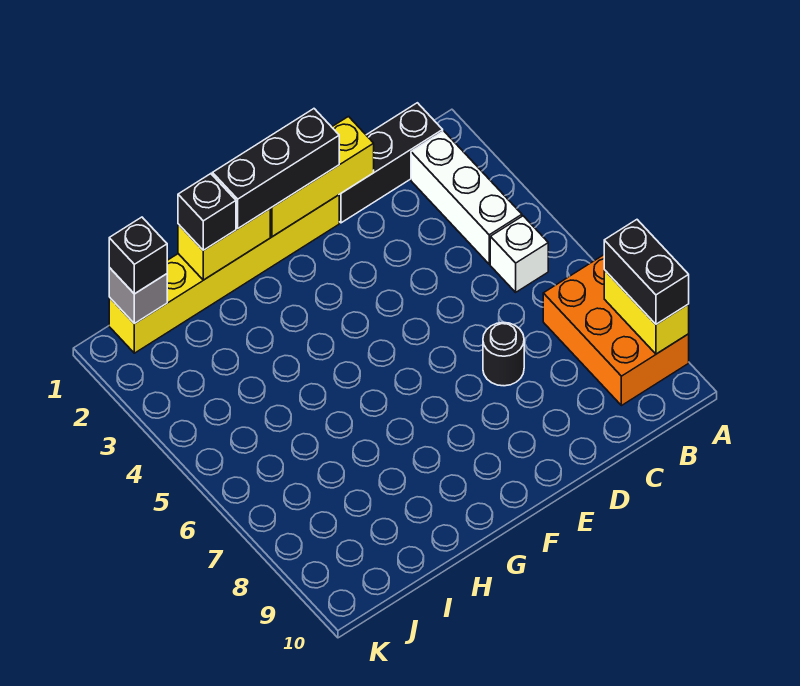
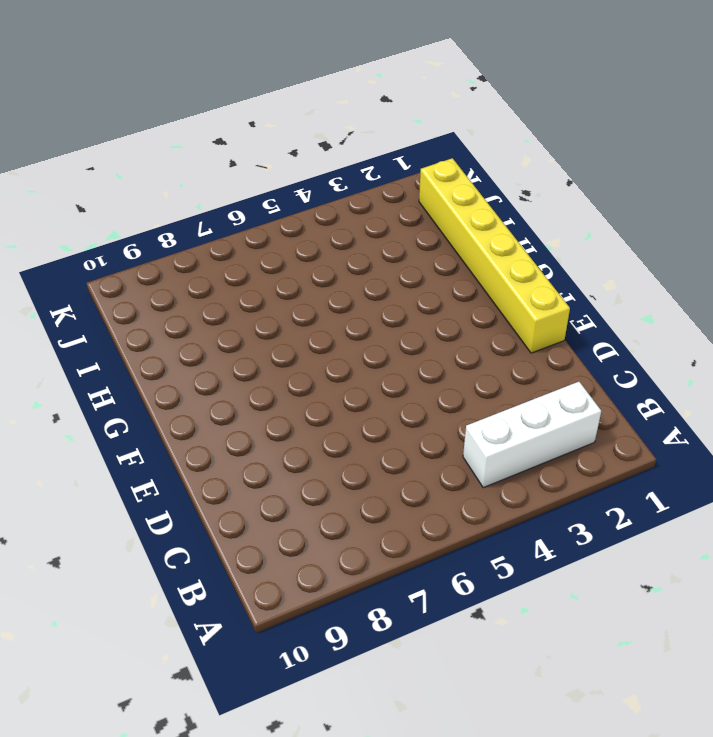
none -> orange 2x3 brick [543,255,689,406]
none -> black 1x3 brick [339,103,443,223]
none -> white 1x1 brick [490,216,548,292]

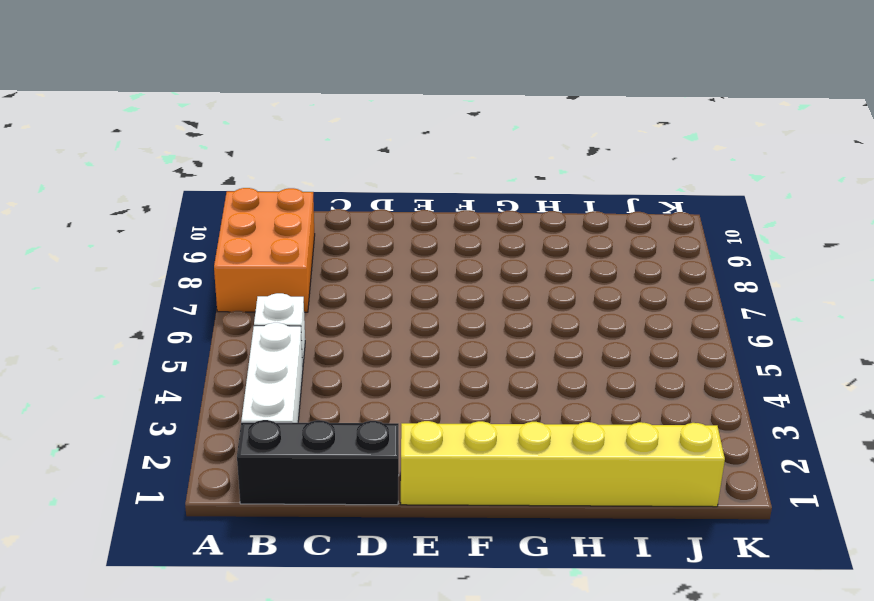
none -> black 1x1 round brick [483,323,524,386]
none -> yellow 1x2 brick [604,270,689,354]
none -> yellow 1x3 brick [270,117,374,237]

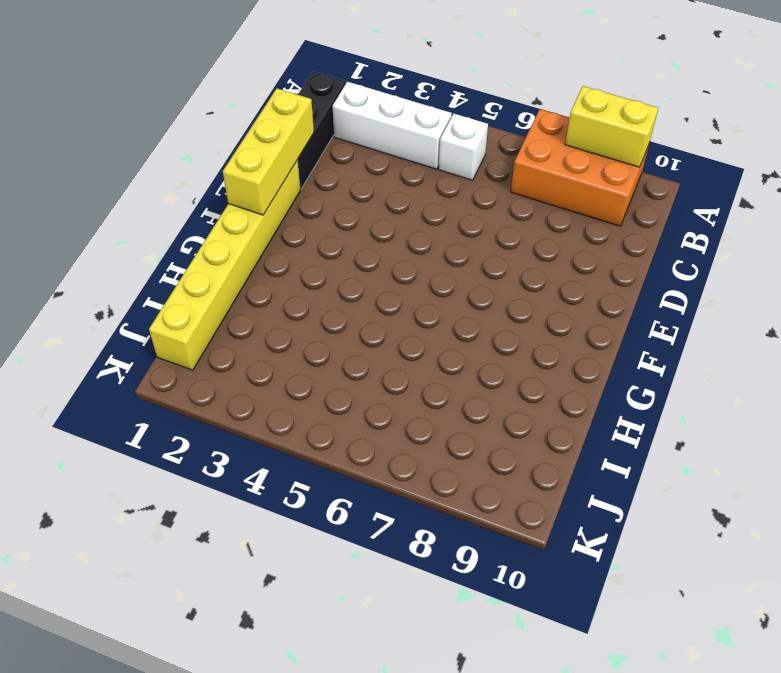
none -> black 1x1 round brick [483,323,524,386]
none -> yellow 1x2 brick [178,209,270,280]
none -> grey 1x1 brick [109,268,167,324]

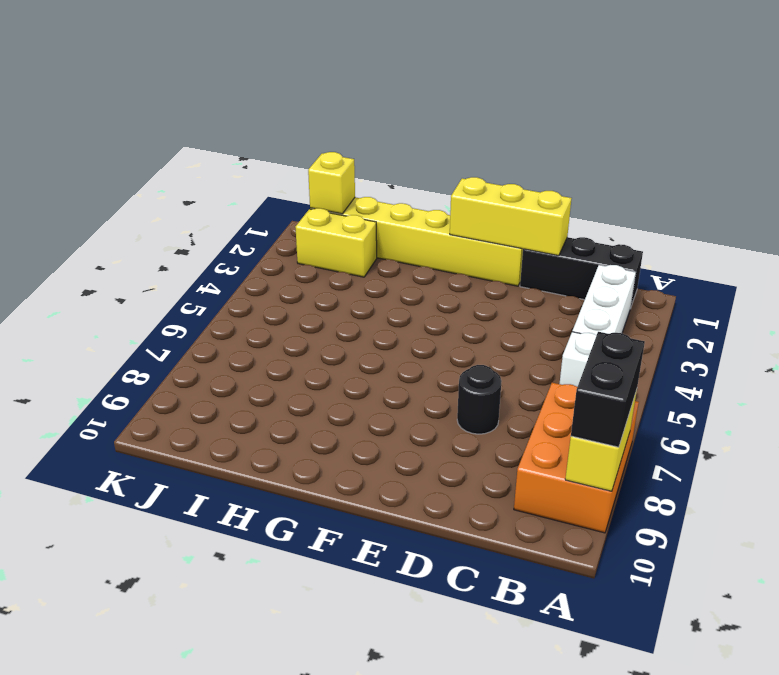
yellow 1x2 brick [295,208,377,277] -> yellow 1x2 brick moved to [178,209,270,280]
yellow 1x1 brick [308,152,355,214] -> grey 1x1 brick [109,268,167,324]
none -> black 1x3 brick [212,109,339,228]
none -> black 1x1 brick [178,174,236,250]
none -> black 1x1 brick [109,217,167,294]

